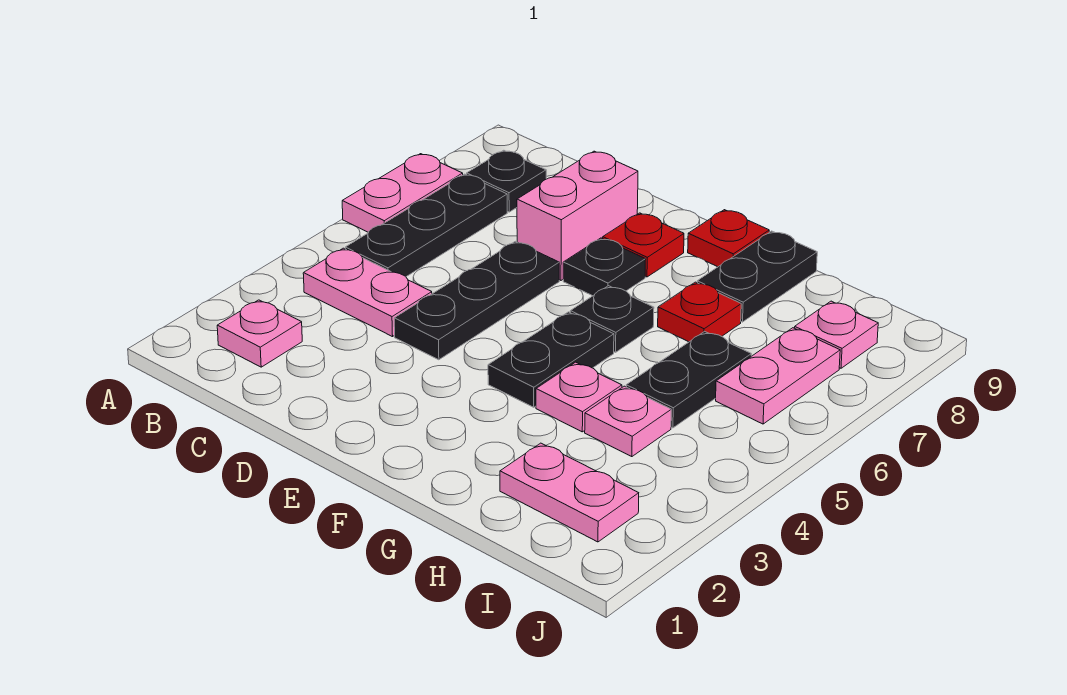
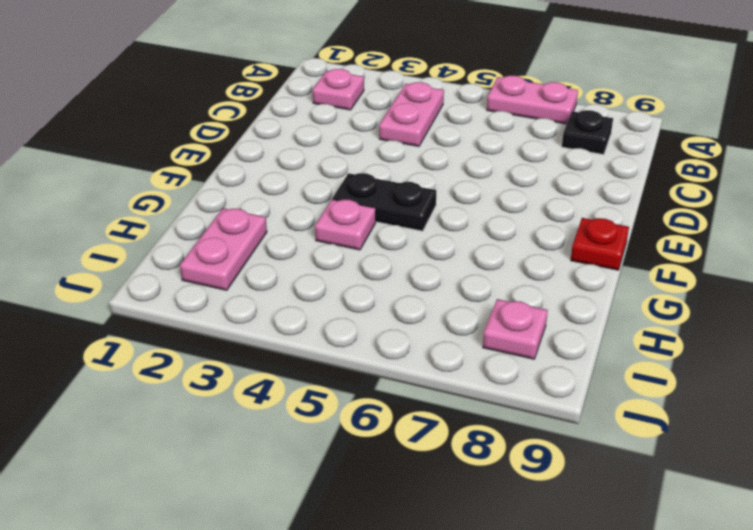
none -> black 1x3 plate [345,174,507,277]
none -> black 1x3 plate [394,241,559,360]
none -> pink 1x2 brick [517,151,638,280]

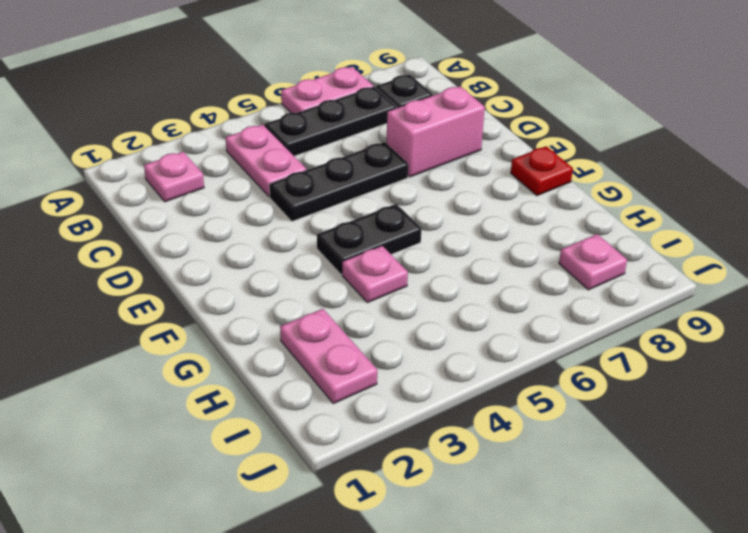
none -> black 1x1 plate [563,238,646,296]
none -> red 1x1 plate [603,213,684,277]
none -> black 1x1 plate [570,286,654,352]

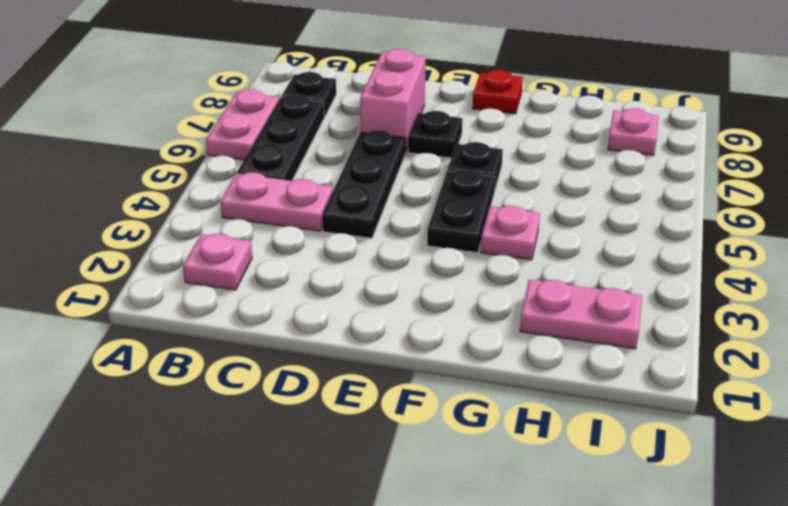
none -> red 1x1 plate [603,213,684,277]
none -> red 1x1 plate [658,282,741,342]
none -> black 1x2 plate [697,231,817,322]

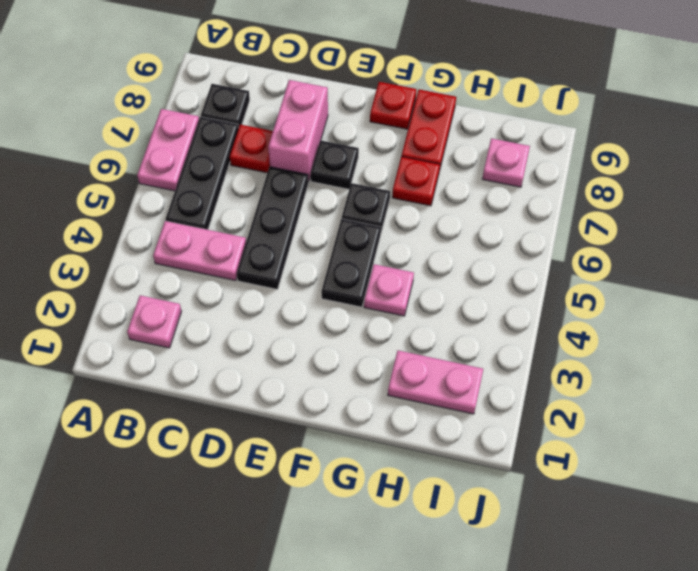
red 1x1 plate [230,125,273,173] -> red 1x1 plate moved to [603,213,684,277]
red 1x2 plate [402,90,456,171] -> black 1x2 plate [697,231,817,322]
none -> pink 1x1 plate [585,386,671,457]
none -> black 1x2 plate [626,331,751,428]
none -> pink 1x2 plate [716,328,840,424]

